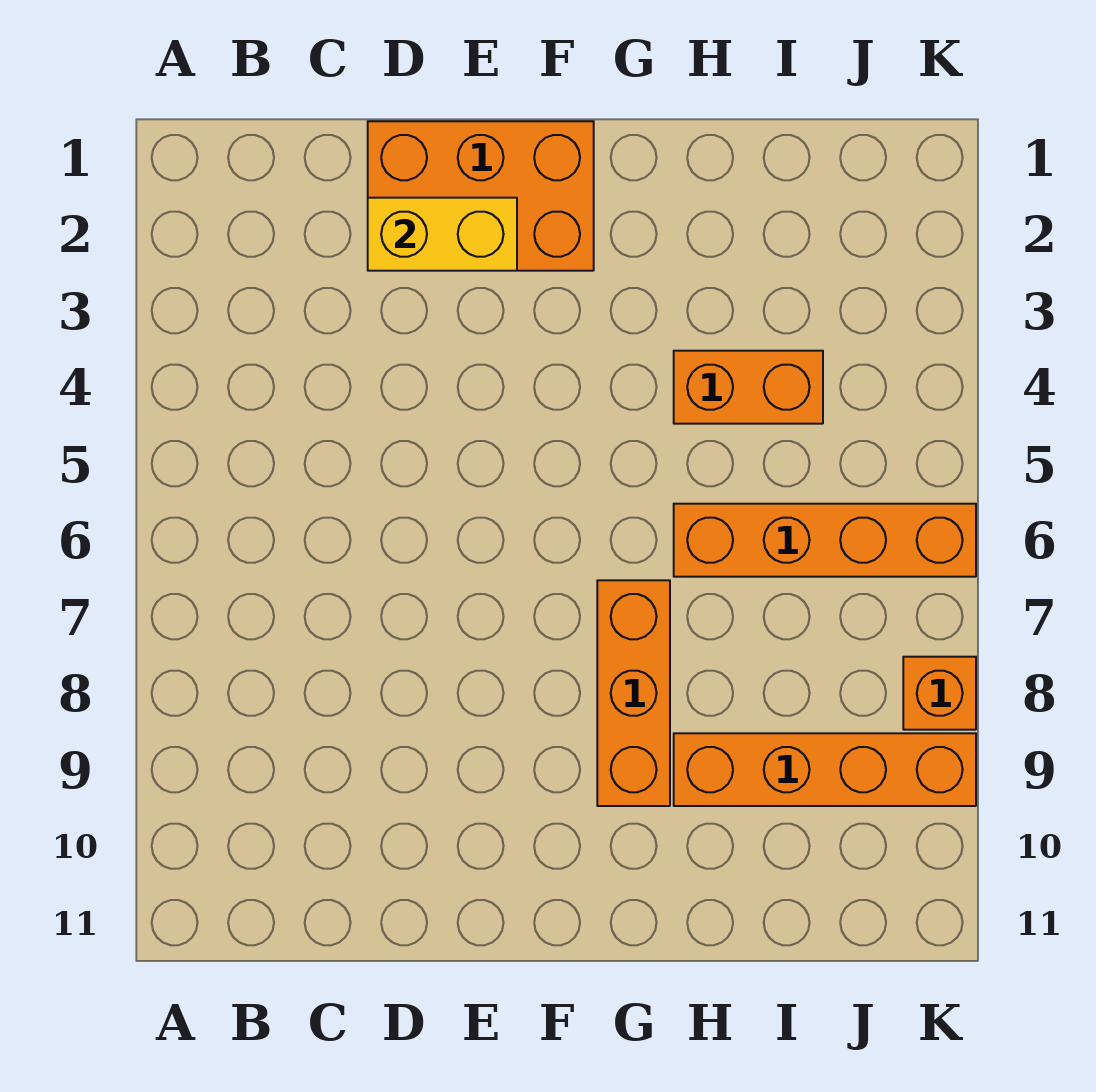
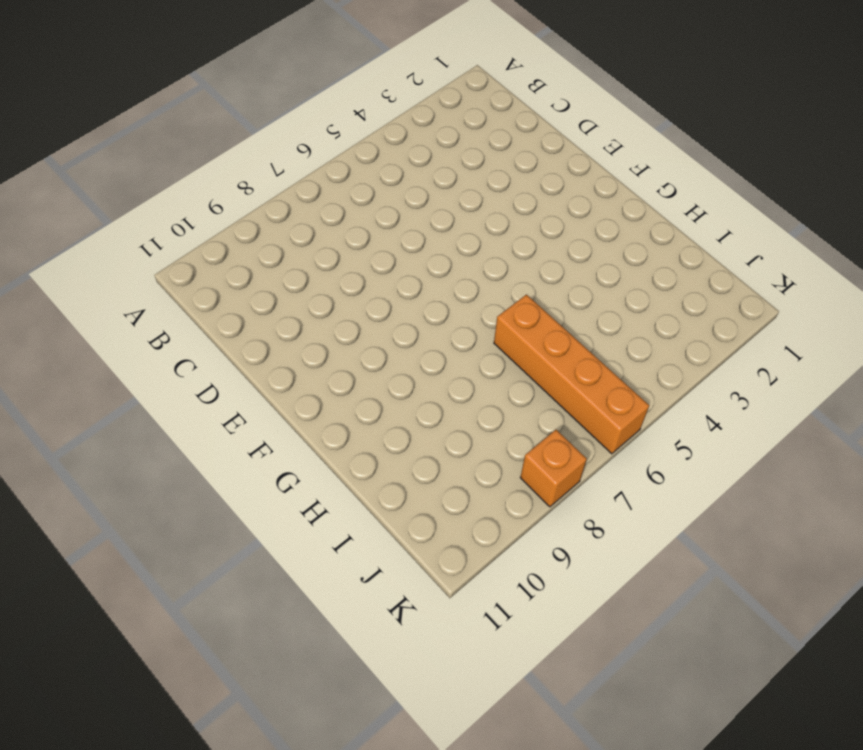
none -> orange 2x3 brick [368,121,594,271]
none -> orange 1x3 brick [597,580,670,806]

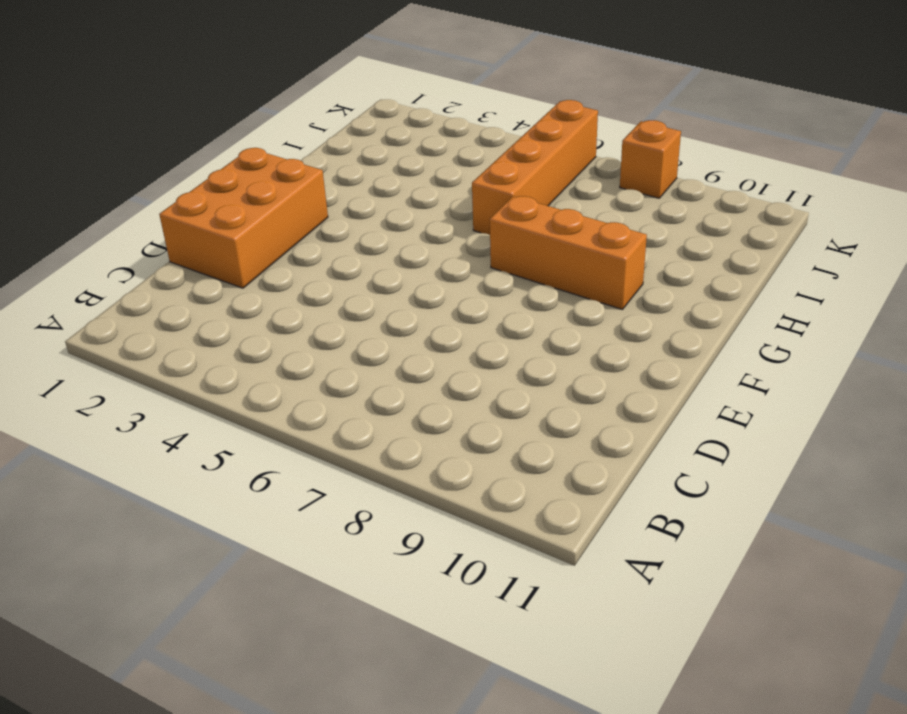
none -> orange 1x2 brick [674,351,823,424]
none -> orange 1x4 brick [674,733,976,806]

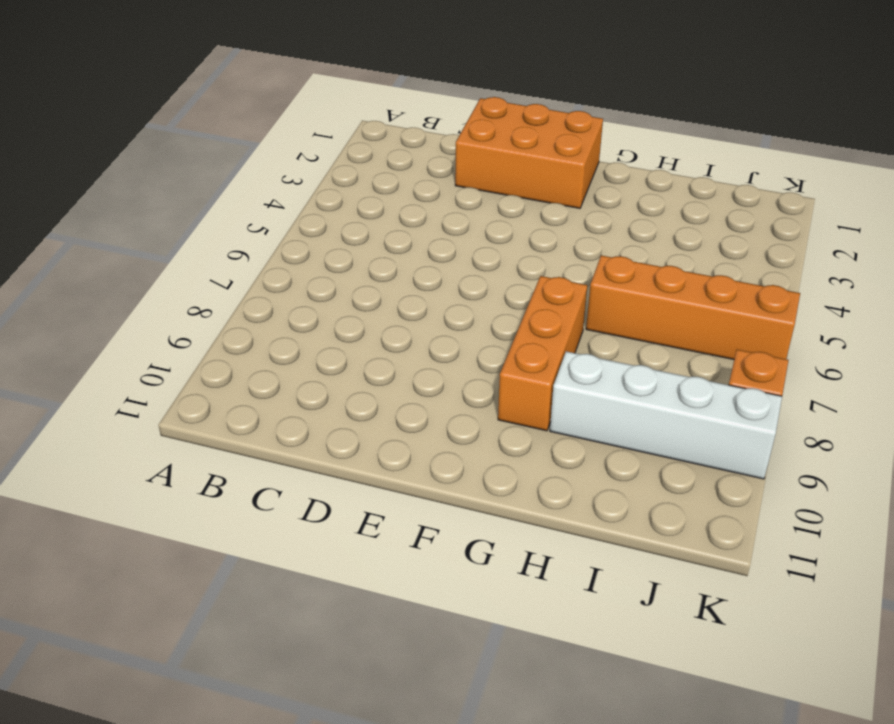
white 1x4 brick [550,351,782,479] -> orange 1x4 brick [674,733,976,806]
none -> orange 1x2 brick [674,351,823,424]
none -> yellow 1x2 brick [368,198,517,271]

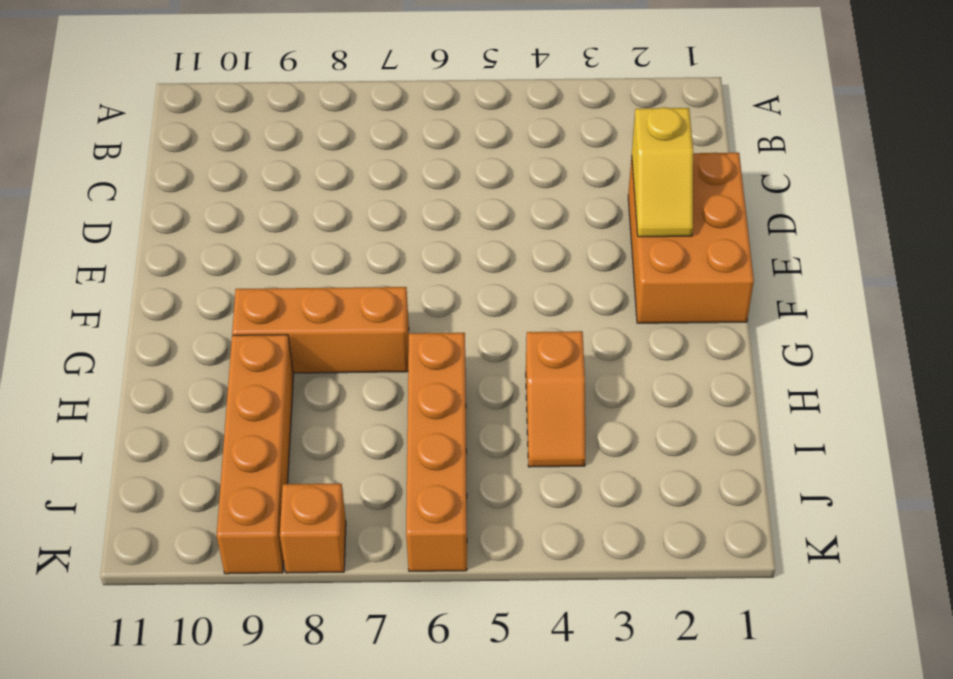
yellow 1x2 slope [632,107,693,237] -> yellow 1x2 brick [368,198,517,271]
orange 1x2 slope [526,331,585,467] -> orange 1x2 brick [674,351,823,424]

